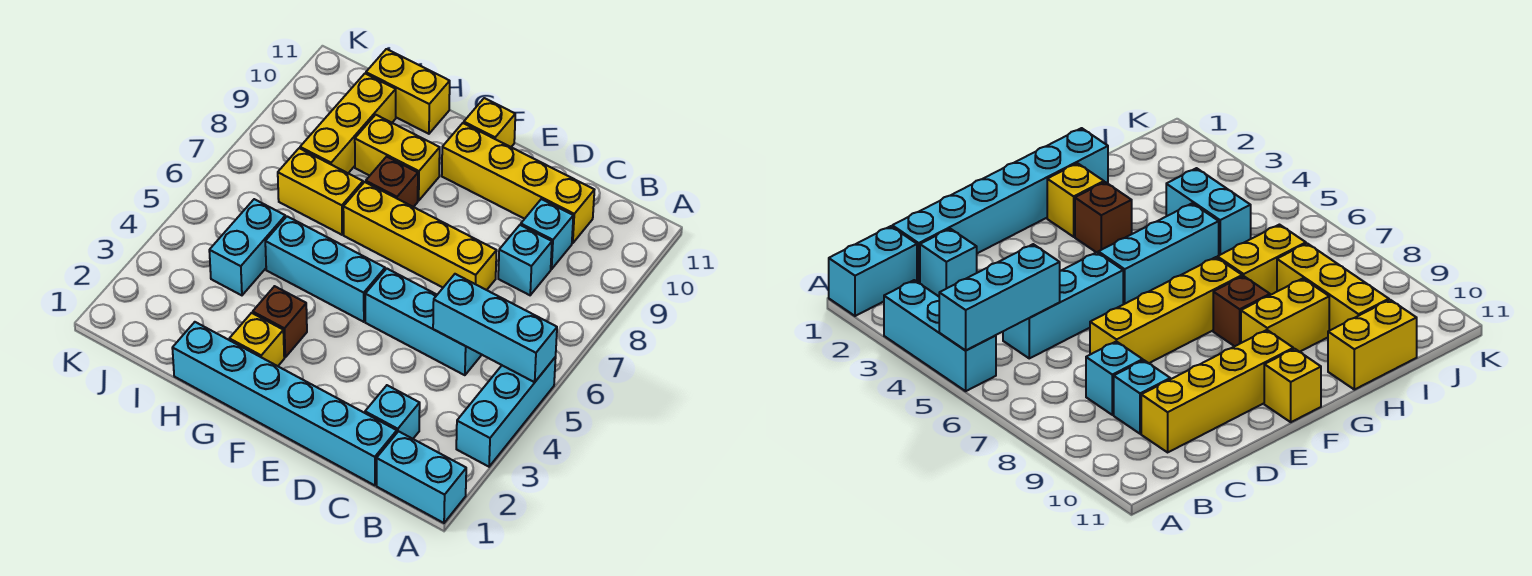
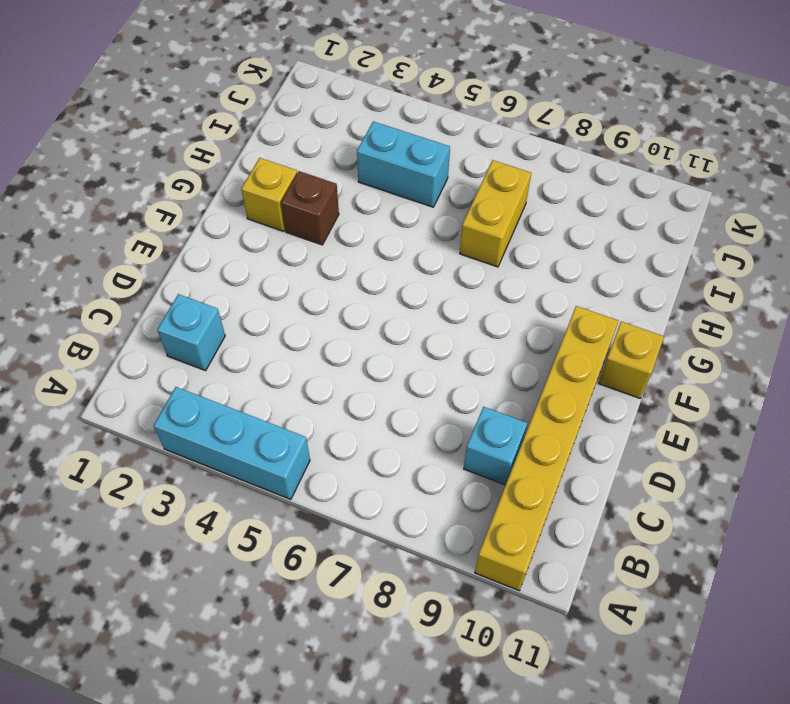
yellow 1x6 brick [475,306,618,591] -> yellow 1x4 brick [442,123,594,243]
none -> cyan 1x2 brick [377,431,466,523]
none -> cyan 1x6 brick [172,322,397,485]
none -> cyan 1x3 brick [365,269,482,375]

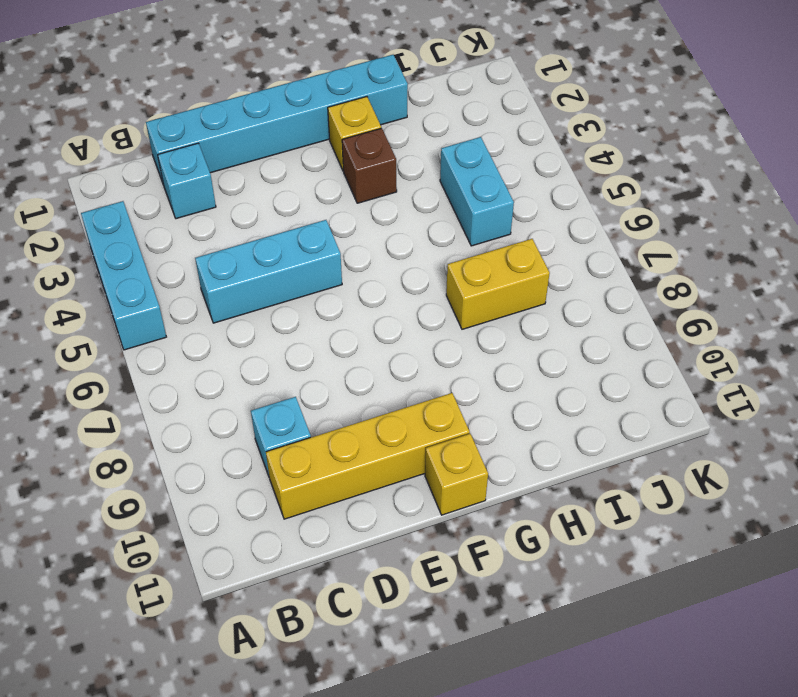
none -> cyan 1x2 brick [377,431,466,523]
none -> cyan 1x1 brick [498,225,552,295]
none -> yellow 1x4 brick [343,182,497,290]

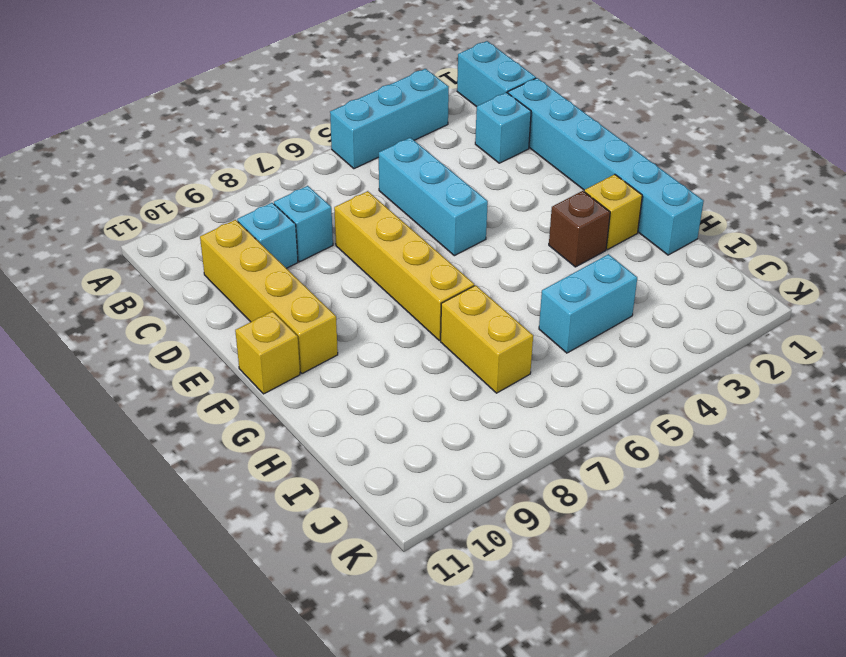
none -> cyan 1x3 brick [265,216,385,322]
none -> brown 1x1 brick [366,157,418,207]
none -> yellow 1x2 brick [355,115,440,201]

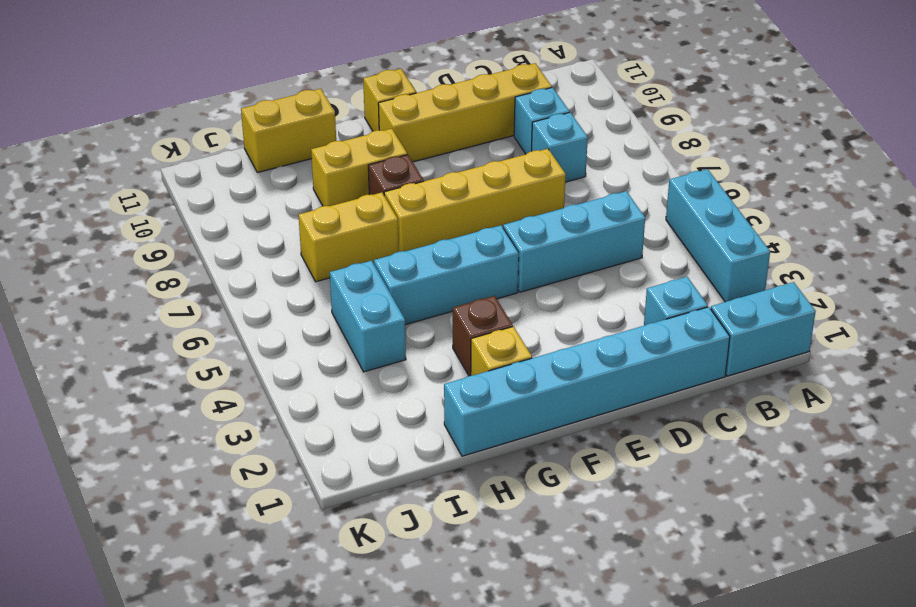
none -> yellow 1x3 brick [300,74,396,173]
none -> cyan 1x3 brick [433,274,557,382]

